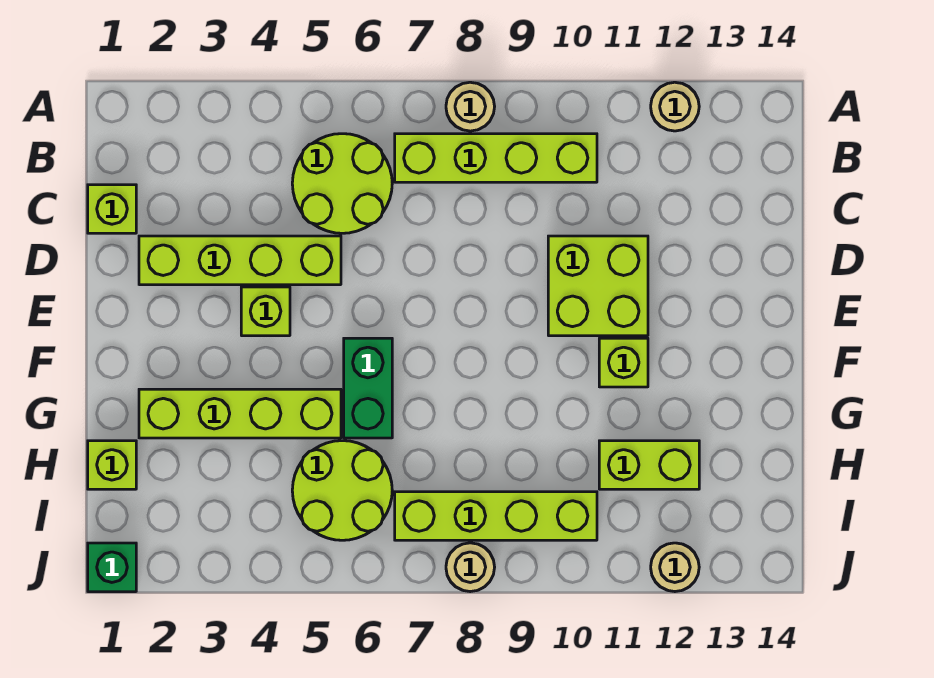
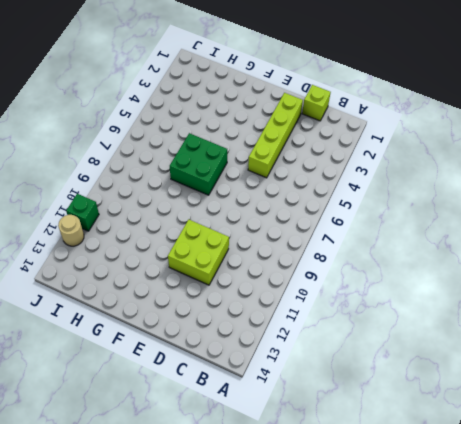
green 2x2 brick [170,133,227,195] -> green 1x2 brick [344,338,392,438]
green 1x1 brick [66,194,99,231] -> green 1x1 brick moved to [88,543,136,592]
none -> tan 1x1 round brick [446,82,495,131]
none -> tan 1x1 round brick [651,82,699,131]
none -> lime 2x2 round brick [292,134,392,233]

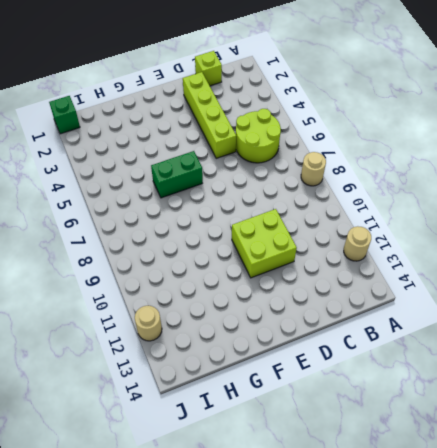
none -> lime 1x4 brick [395,134,597,182]
none -> lime 1x1 brick [241,287,290,336]
none -> lime 1x1 brick [599,338,648,387]

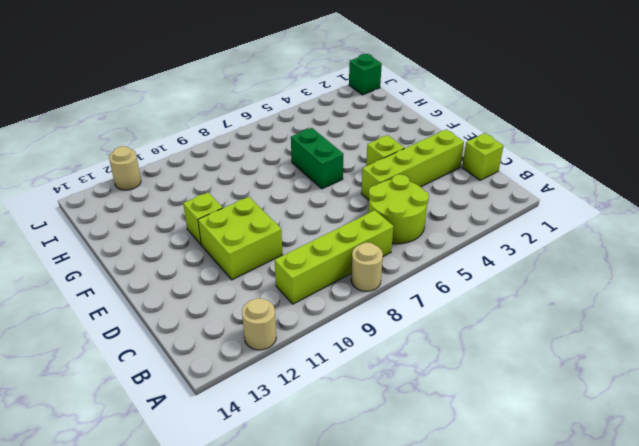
none -> lime 1x4 brick [139,389,341,438]
none -> lime 1x1 brick [88,441,136,489]
none -> lime 2x2 round brick [292,441,392,540]

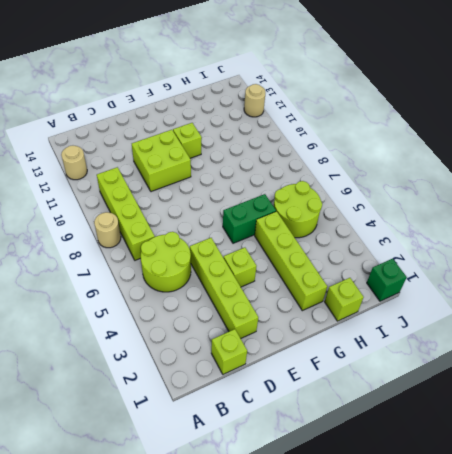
none -> lime 1x2 brick [599,441,699,489]
none -> lime 1x4 brick [395,492,597,540]
none -> tan 1x1 round brick [446,543,495,592]

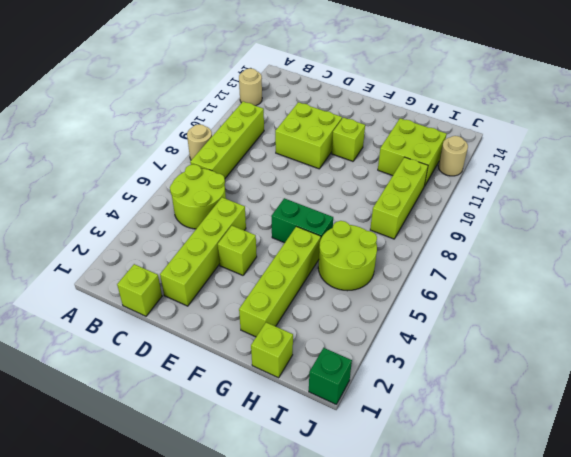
lime 2x2 brick [378,118,447,186] -> lime 1x2 brick [599,441,699,489]
lime 1x3 brick [370,157,428,239] -> lime 1x4 brick [395,492,597,540]
none -> tan 1x1 round brick [446,543,495,592]

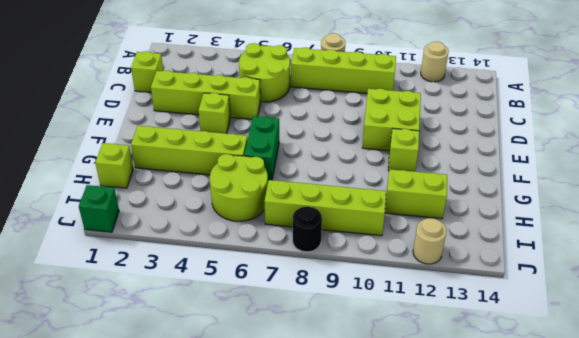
black 1x1 round brick [293,206,322,252] -> tan 1x1 round brick [446,543,495,592]

